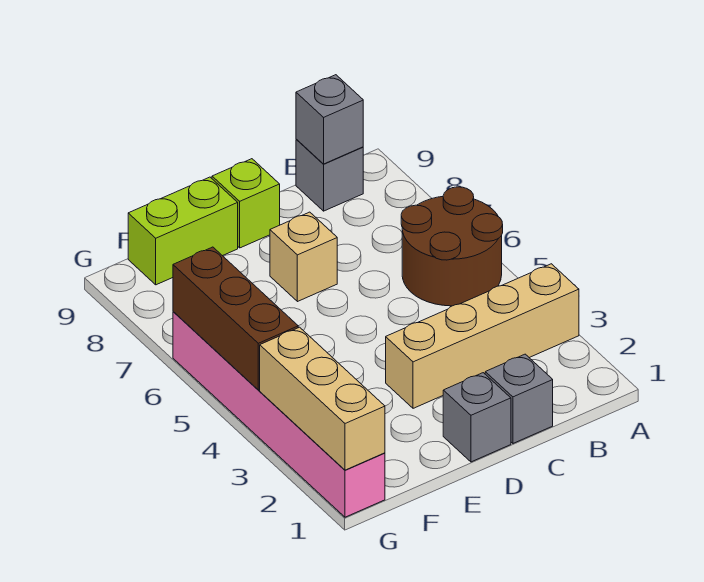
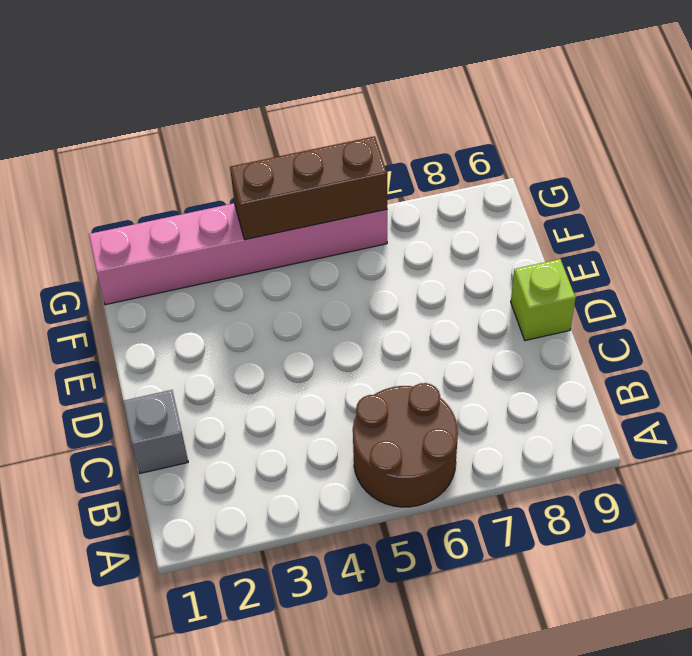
none -> tan 1x4 brick [386,264,579,408]
none -> grey 1x1 brick [296,140,363,211]
none -> grey 1x1 brick [443,373,511,462]

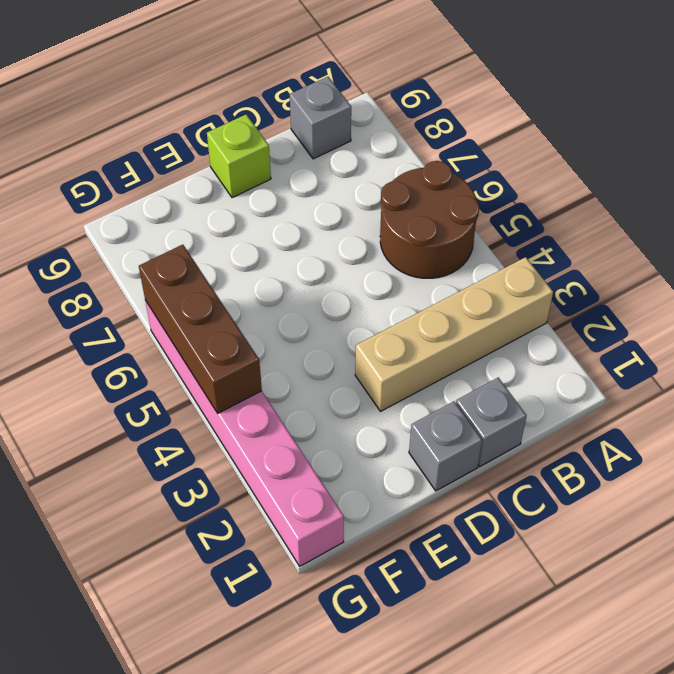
none -> tan 1x1 brick [270,212,337,302]
none -> lime 1x2 brick [128,177,238,285]
none -> grey 1x1 brick [296,75,363,164]

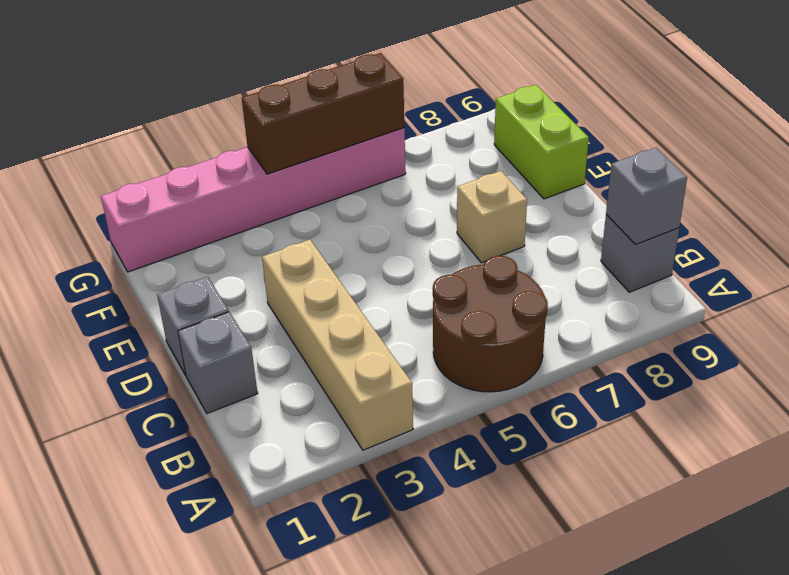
none -> lime 1x1 brick [212,159,280,248]
none -> tan 1x3 brick [260,327,385,470]

